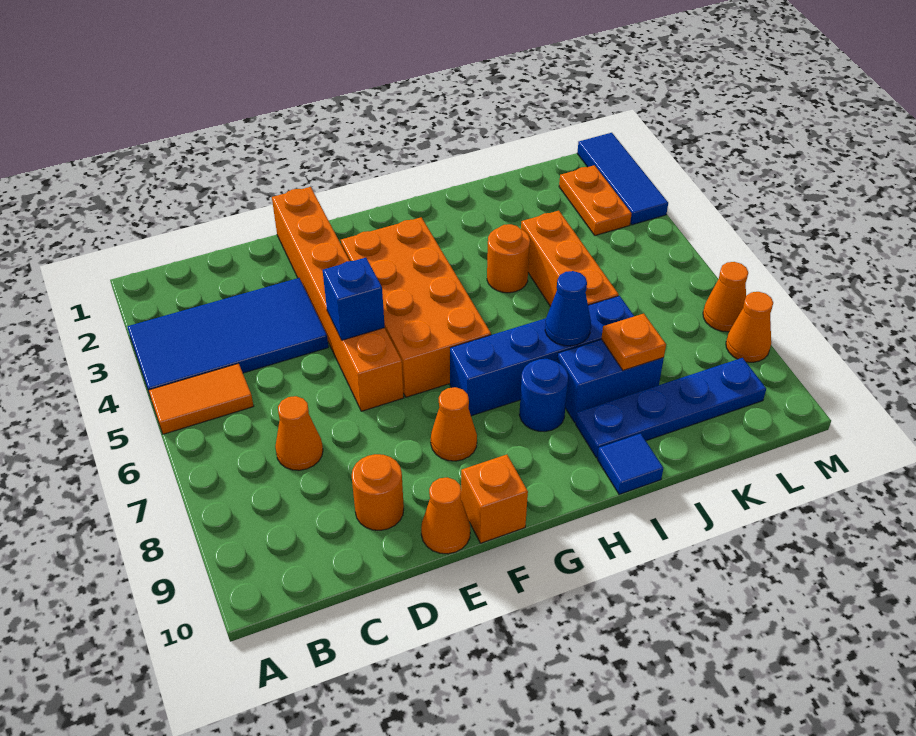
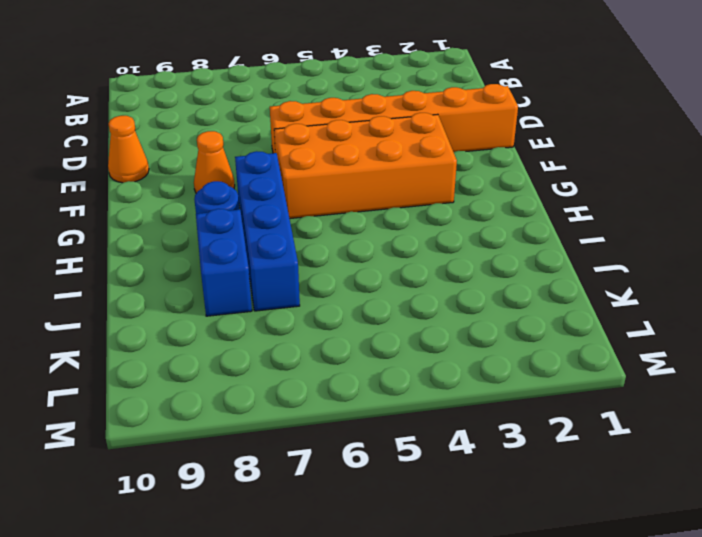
none -> blue 2x4 tile [127,278,328,395]
none -> orange 1x2 tile [149,364,254,434]
none -> orange 1x1 cone [275,396,323,470]

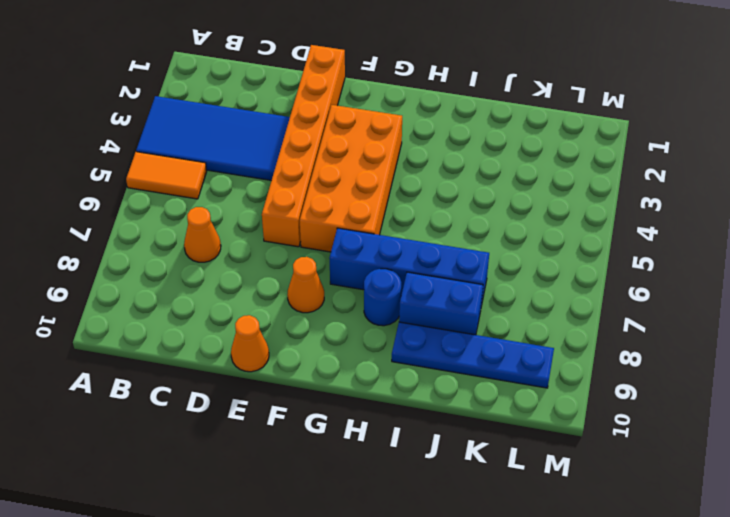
none -> orange 1x1 round brick [352,454,404,530]
none -> orange 1x1 brick [461,455,528,543]
none -> orange 1x1 round brick [487,224,530,293]

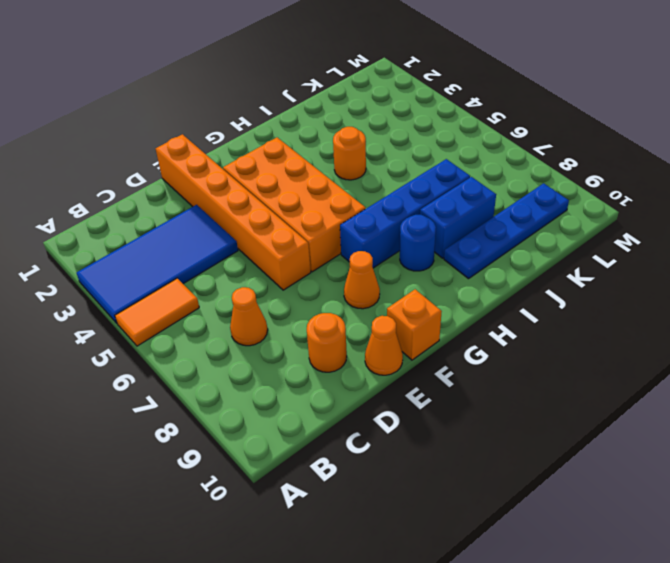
none -> blue 1x1 tile [597,434,663,494]
none -> orange 1x3 brick [521,211,619,307]
none -> orange 1x2 plate [559,165,632,236]

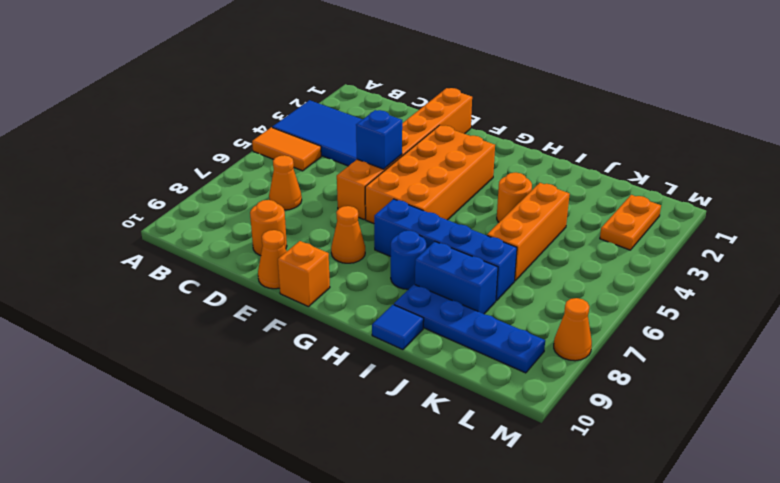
none -> blue 1x3 tile [577,133,668,225]
none -> orange 1x1 cone [703,262,748,332]
none -> blue 1x1 cone [545,271,591,346]

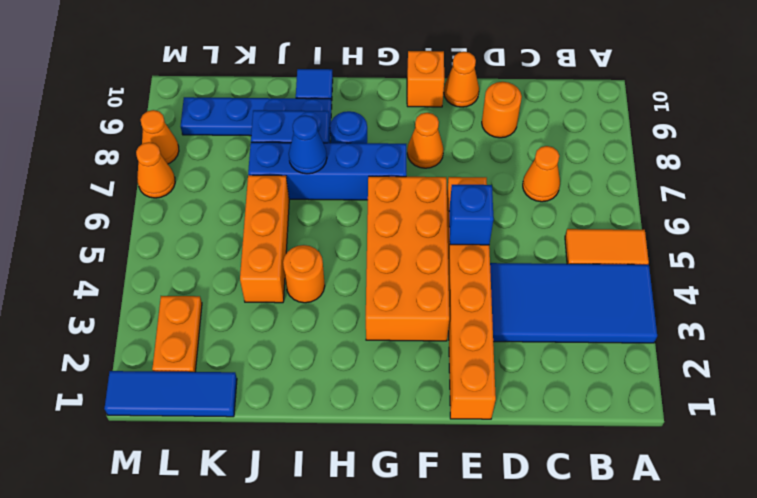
blue 1x3 tile [104,371,237,417] -> blue 1x3 tile turned to [577,133,668,225]
none -> orange 1x1 plate [601,314,666,370]

